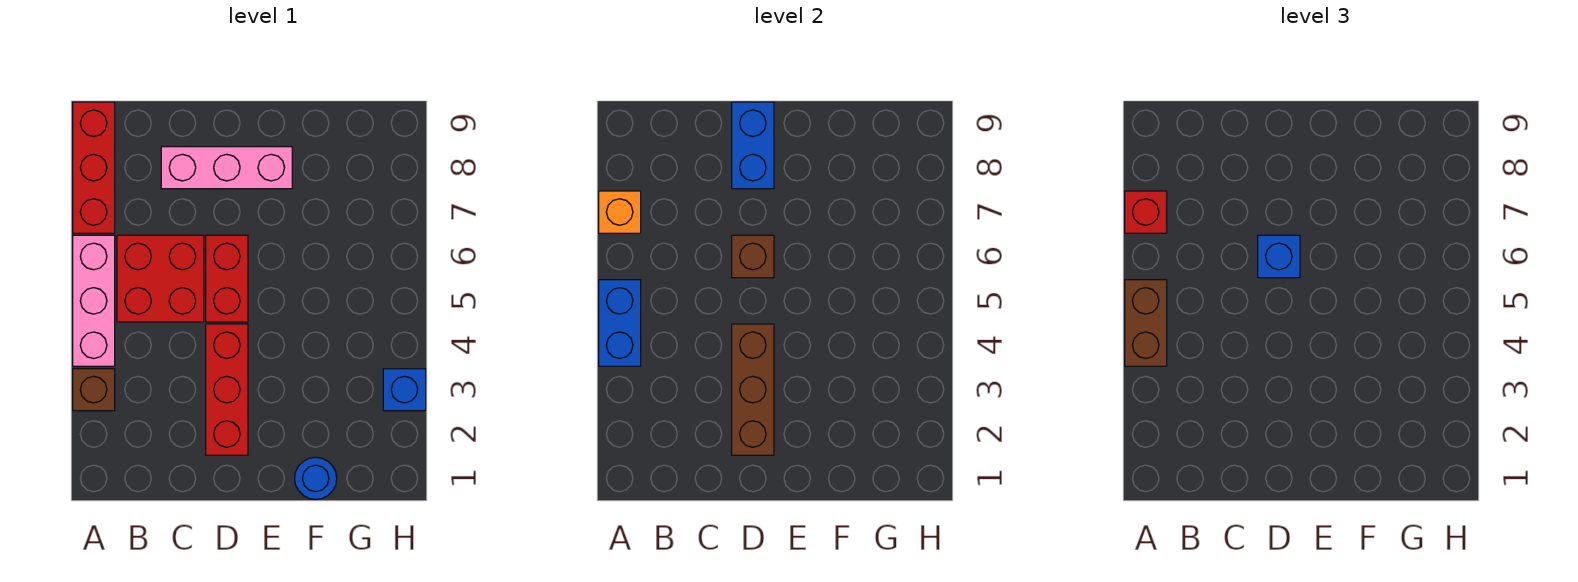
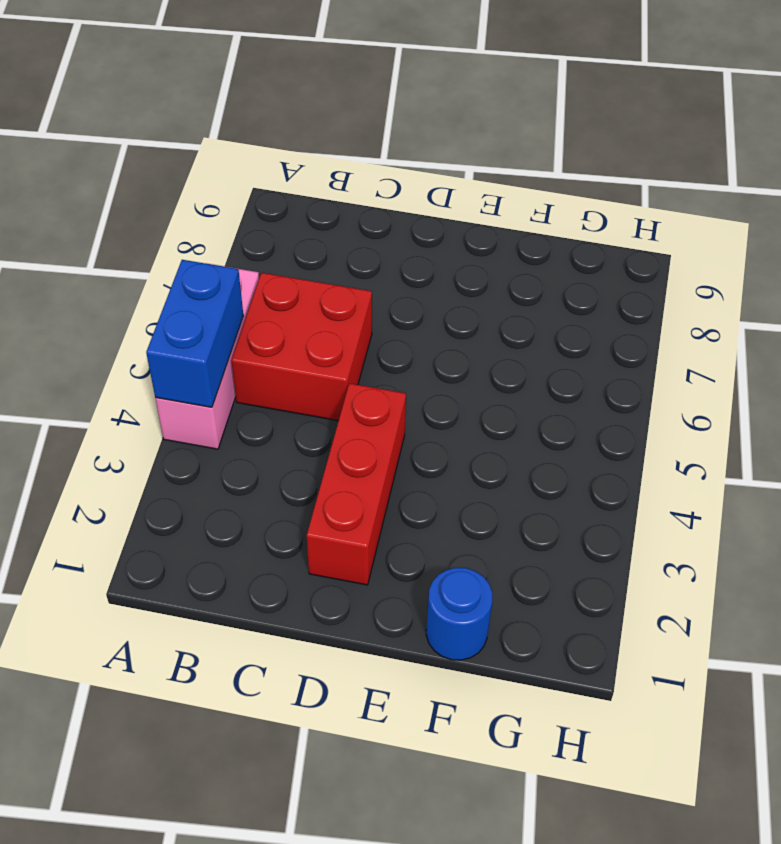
none -> brown 1x1 brick [73,369,115,411]
none -> red 1x3 brick [73,102,115,233]
none -> pink 1x3 brick [161,147,292,189]

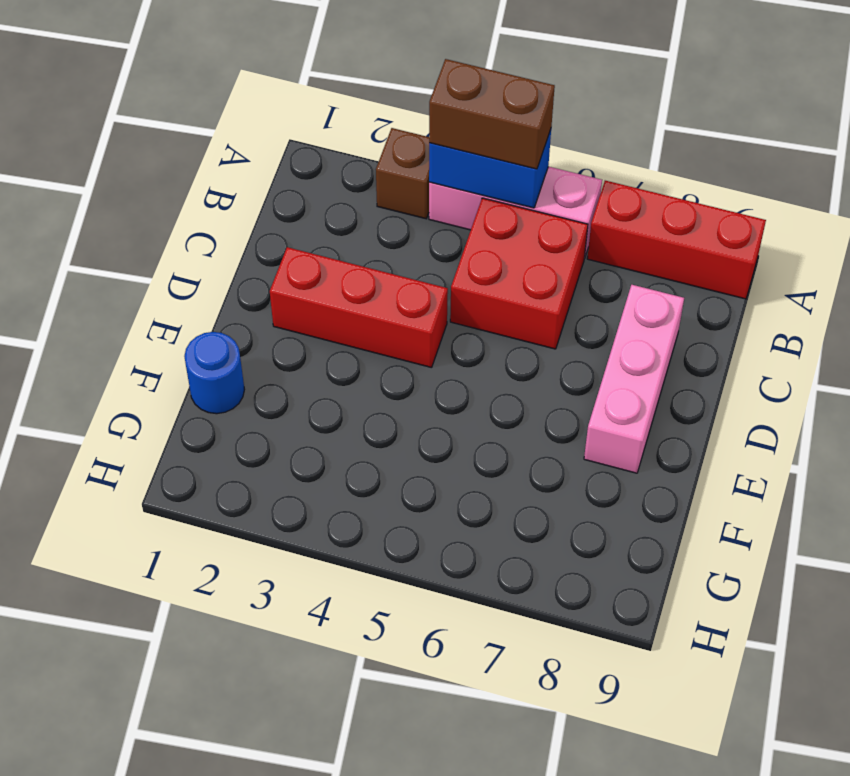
none -> red 1x2 brick [206,235,248,322]
none -> blue 1x1 brick [383,369,426,411]
none -> orange 1x1 brick [599,191,641,233]

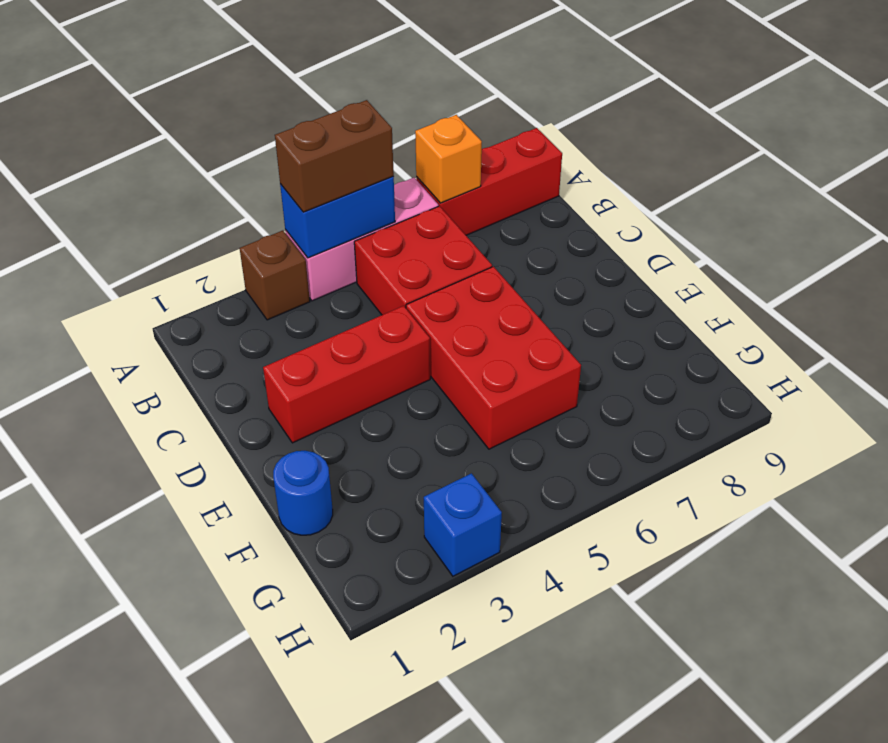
red 2x3 brick [406,266,581,449] -> red 1x2 brick [206,235,248,322]
none -> pink 1x3 brick [161,147,292,189]
none -> brown 1x3 brick [732,324,774,455]
none -> brown 1x1 brick [732,235,774,278]

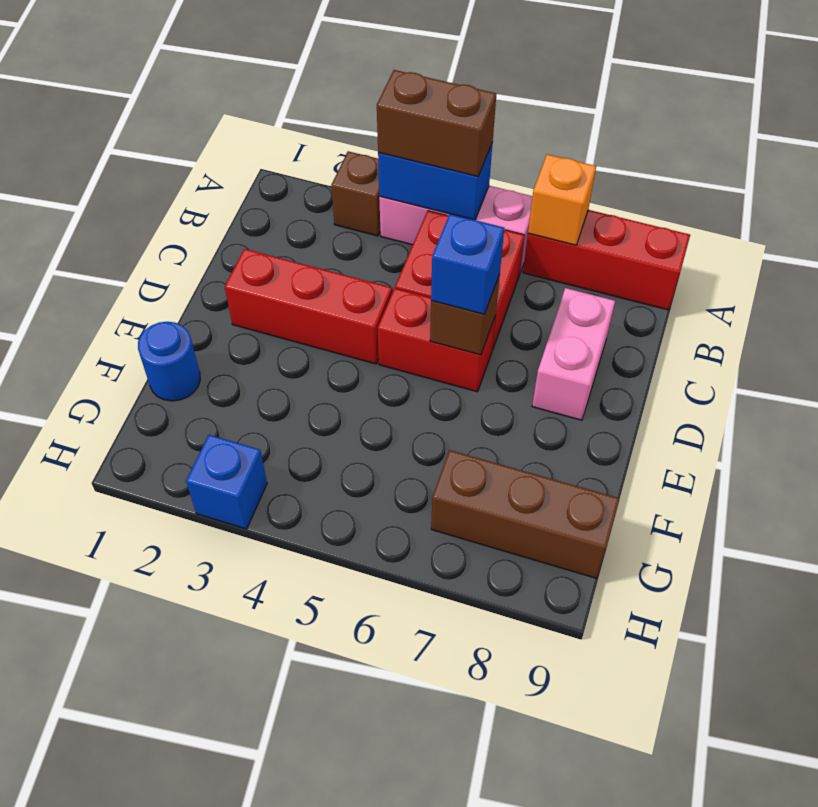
pink 1x2 brick [532,288,615,420] -> pink 1x3 brick [161,147,292,189]
brown 1x3 brick [431,450,620,578] -> brown 1x3 brick moved to [732,324,774,455]
none -> blue 1x2 brick [732,102,774,189]
none -> red 1x1 brick [1125,191,1167,233]

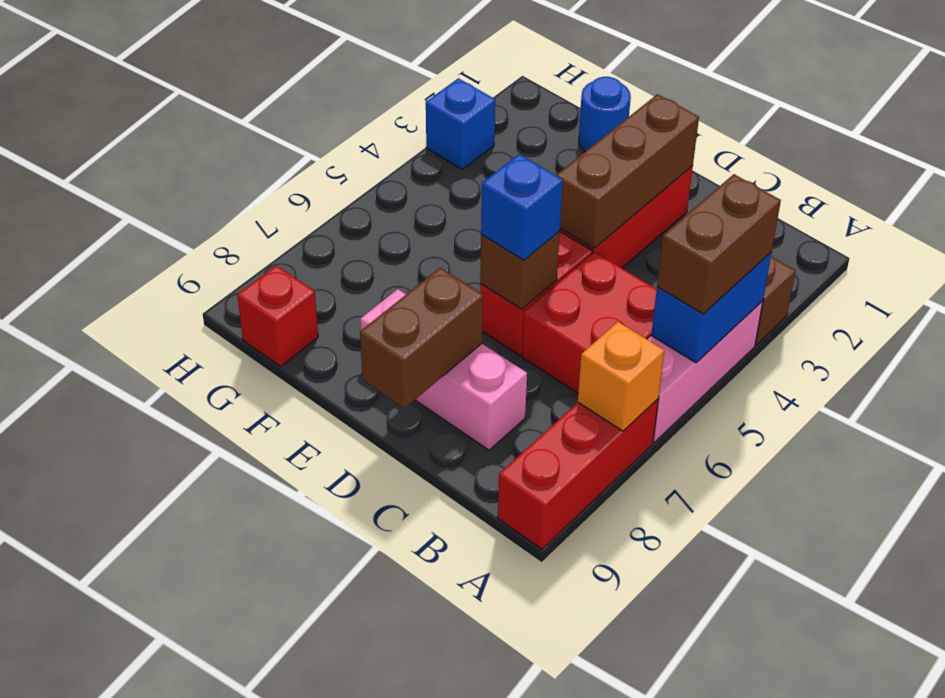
brown 1x2 brick [360,268,483,408] -> blue 1x2 brick [732,102,774,189]
red 1x1 brick [237,266,318,367] -> red 1x1 brick moved to [1125,191,1167,233]

